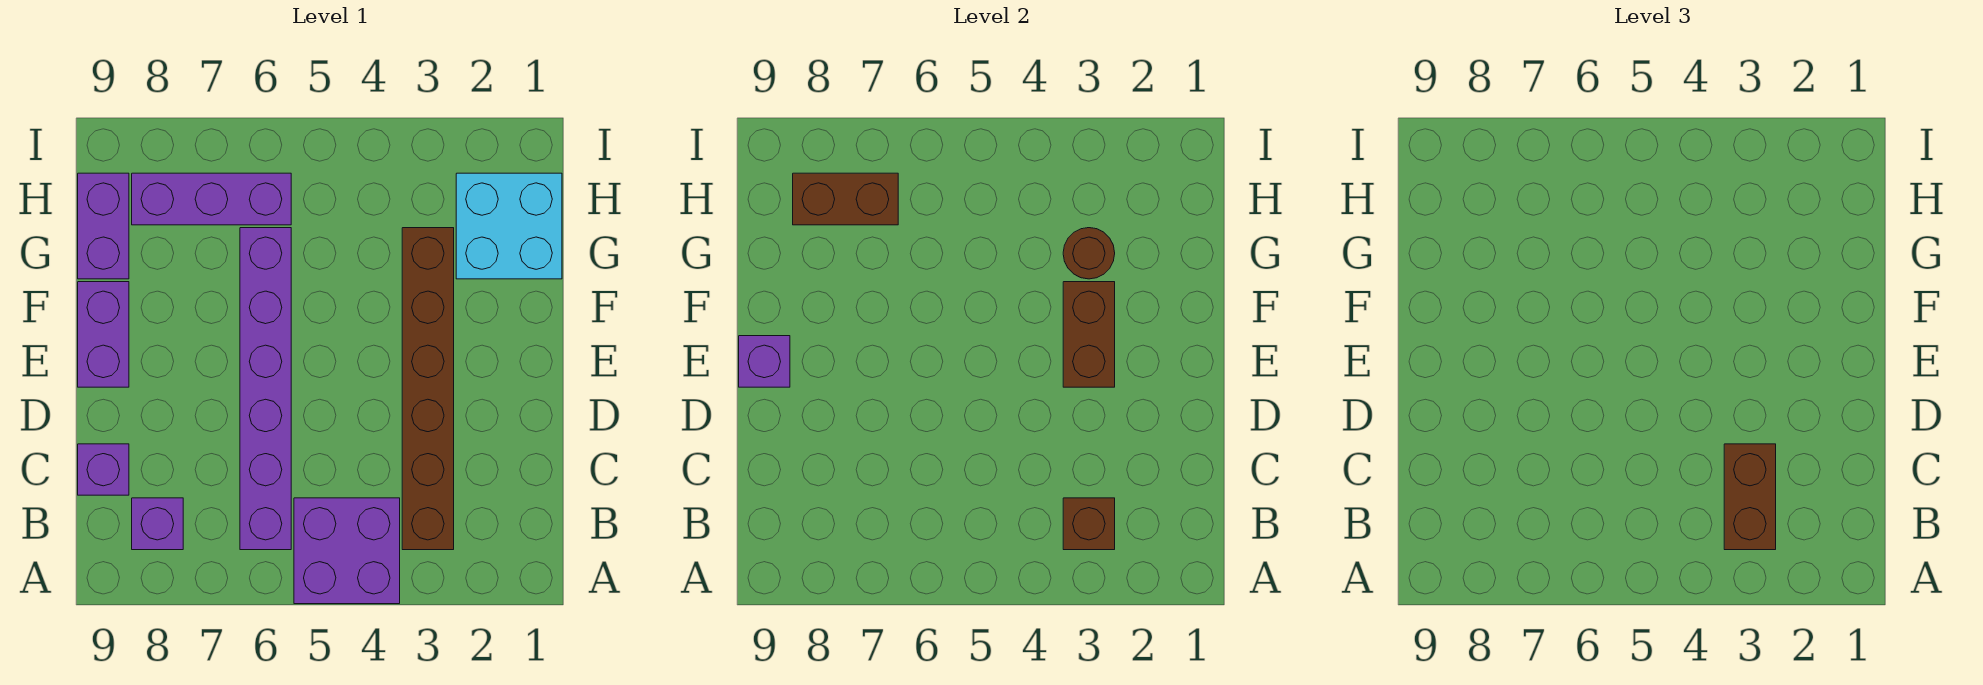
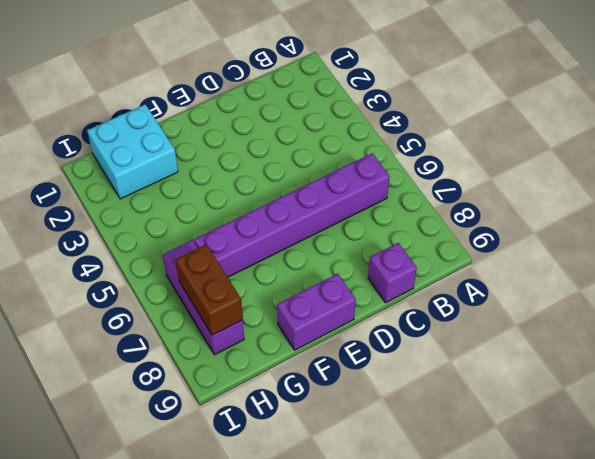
none -> purple 2x2 brick [294,498,400,604]
none -> brown 1x6 brick [402,228,454,550]
none -> purple 1x1 brick [132,498,183,550]

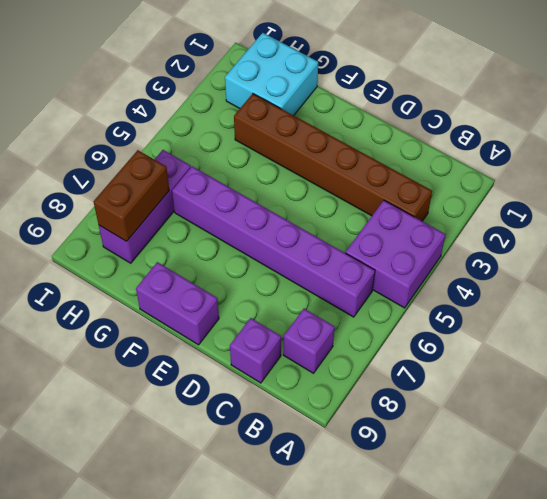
none -> purple 1x2 brick [78,173,129,279]
none -> brown 1x1 brick [1063,498,1115,550]
none -> brown 1x2 brick [1063,282,1115,387]

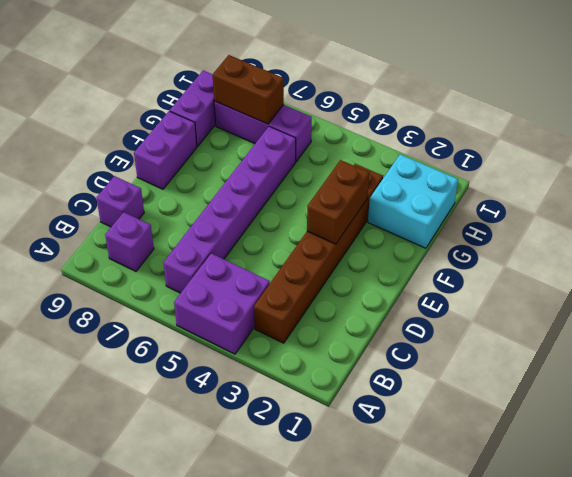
none -> brown 1x1 brick [1063,498,1115,550]
none -> purple 1x1 brick [739,336,790,387]
none -> brown 1x1 round brick [1063,228,1115,279]

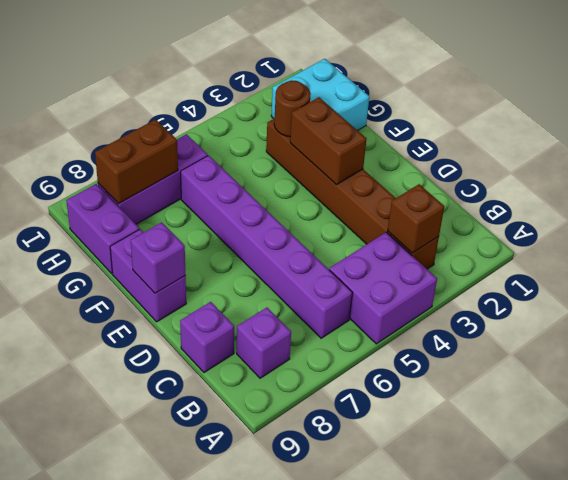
none -> brown 1x2 brick [1724,444,1776,550]

